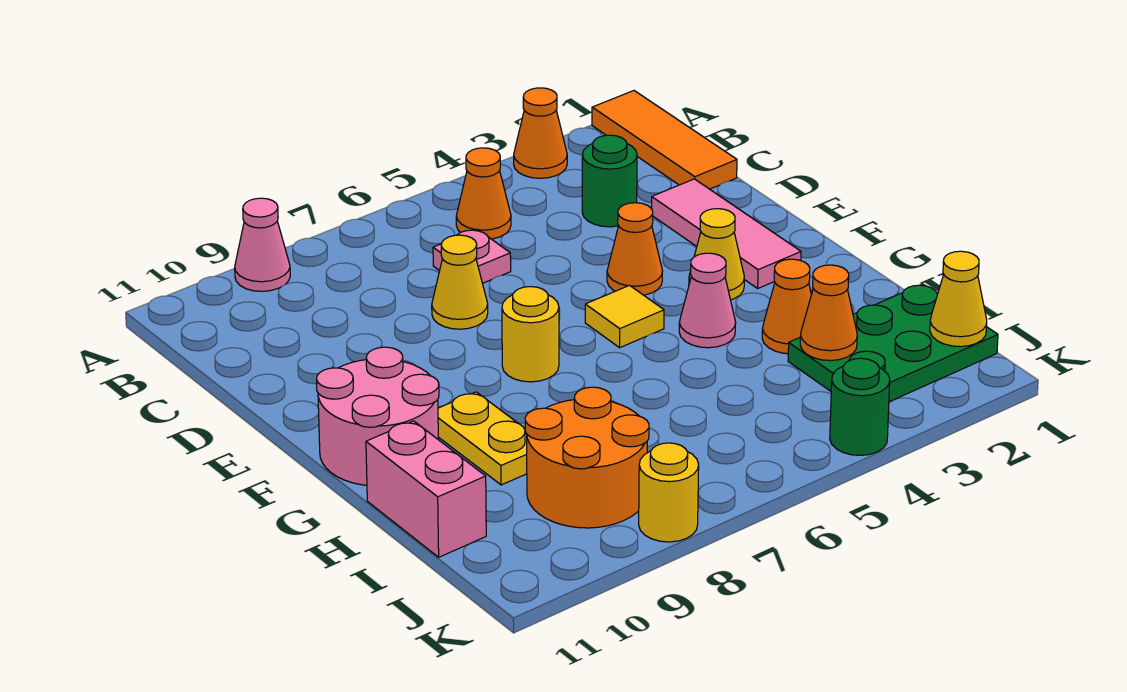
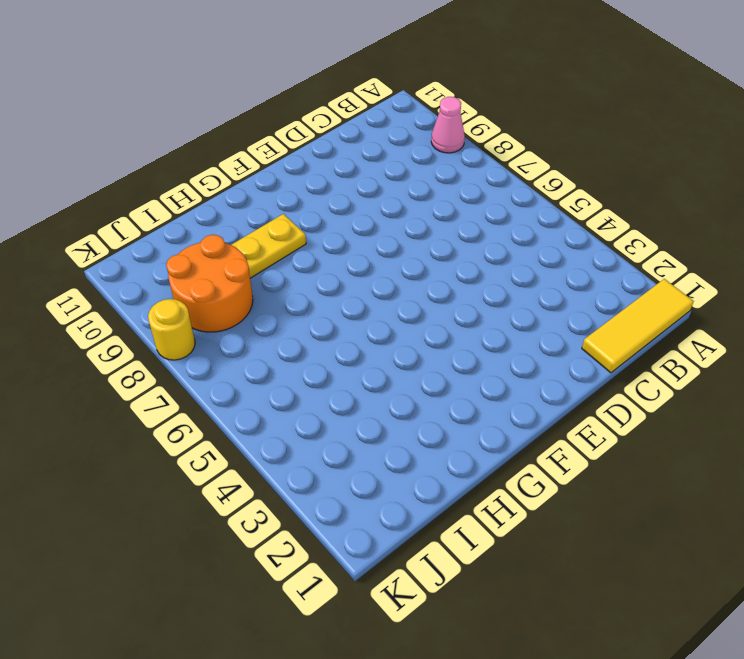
yellow 1x3 tile [582,279,694,373] -> orange 1x3 tile [592,91,737,189]
none -> orange 1x1 cone [514,88,567,178]
none -> orange 1x1 cone [456,148,511,239]
none -> green 1x1 round brick [582,135,637,227]

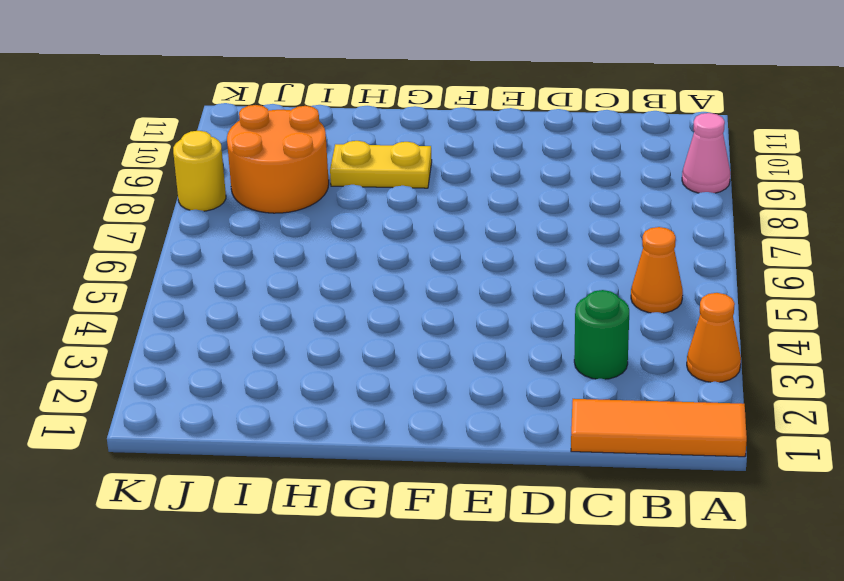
none -> pink 1x1 plate [433,229,511,283]
none -> pink 1x3 tile [652,179,801,288]
none -> yellow 1x1 cone [432,235,488,329]

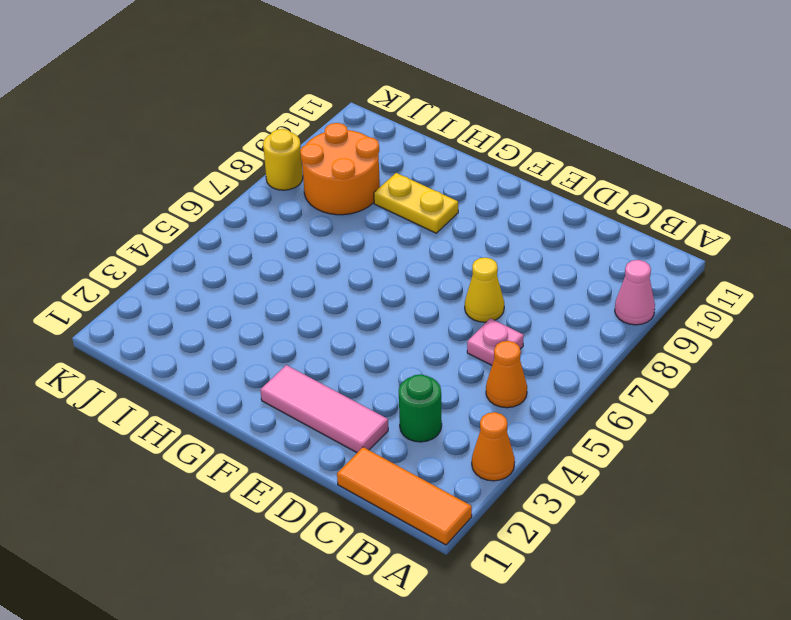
none -> orange 1x1 cone [607,203,662,295]
none -> yellow 1x1 cone [689,209,744,300]
none -> yellow 1x1 tile [585,286,664,348]

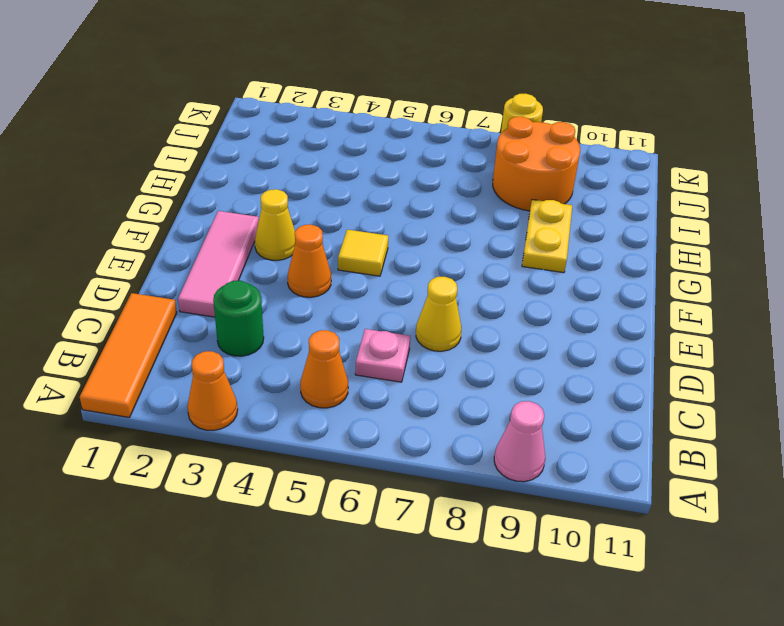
none -> yellow 1x1 round brick [502,287,559,382]
none -> pink 2x2 round brick [317,347,439,485]
none -> pink 1x1 cone [679,253,736,348]

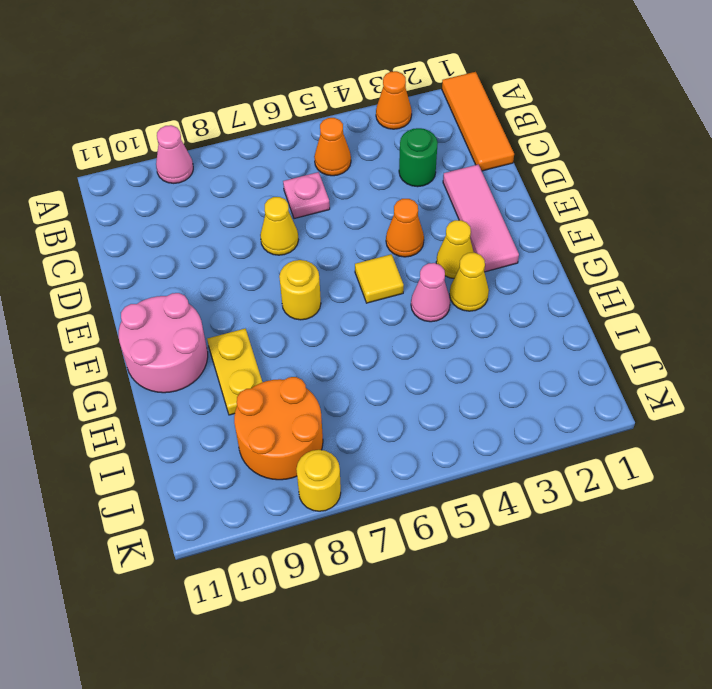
yellow 1x1 cone [450,253,489,311] -> yellow 1x1 cone moved to [930,251,987,347]
none -> orange 1x1 cone [762,259,811,354]
none -> pink 1x2 brick [366,421,486,557]
none -> green 2x3 plate [788,284,998,402]

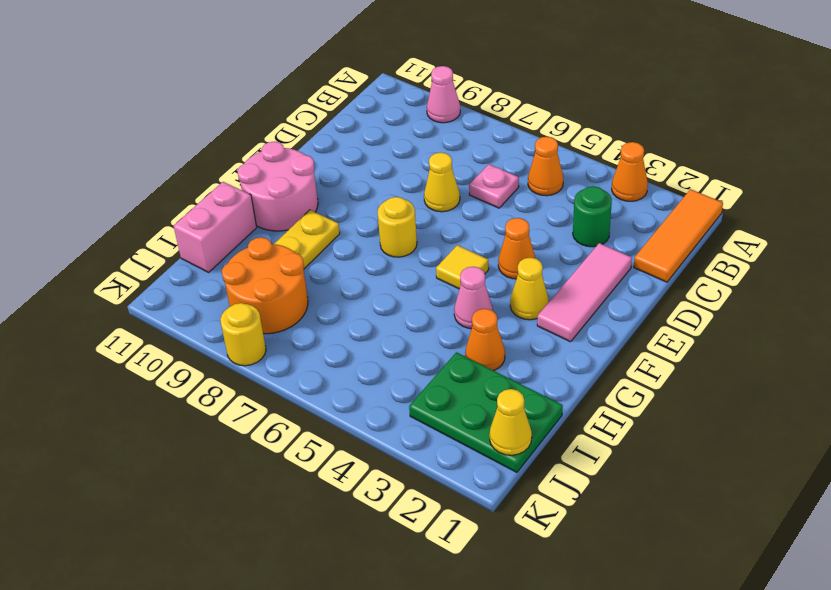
none -> green 1x1 round brick [830,358,890,455]
none -> orange 1x1 cone [800,265,857,361]

